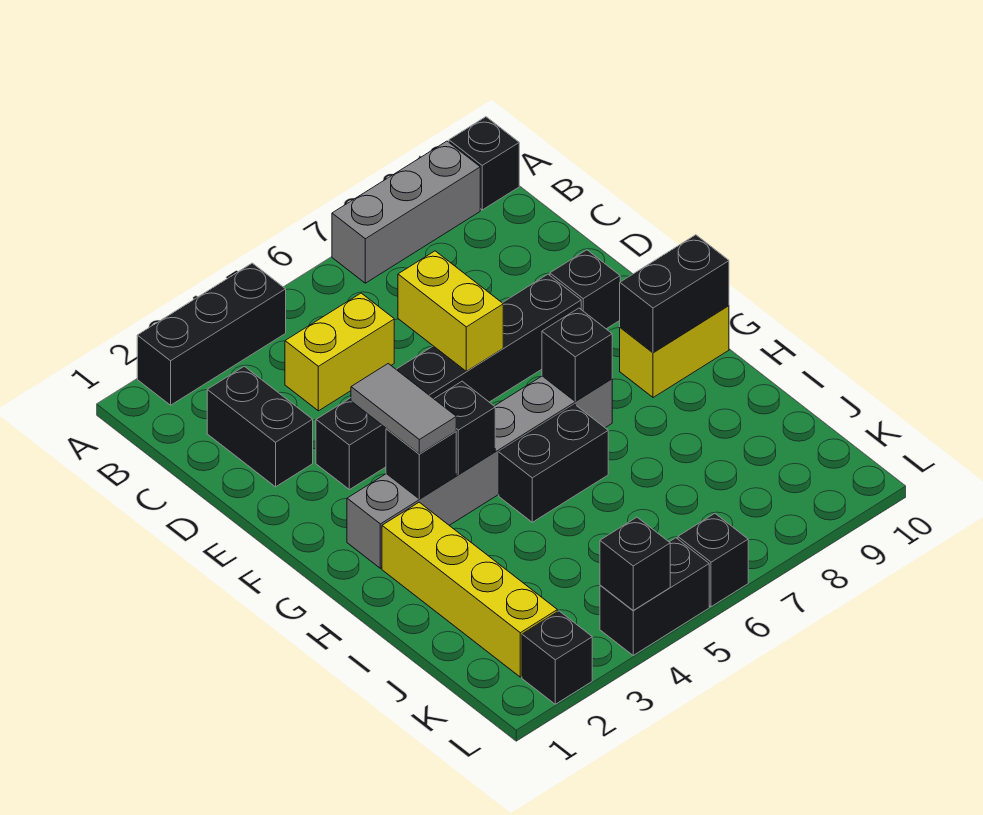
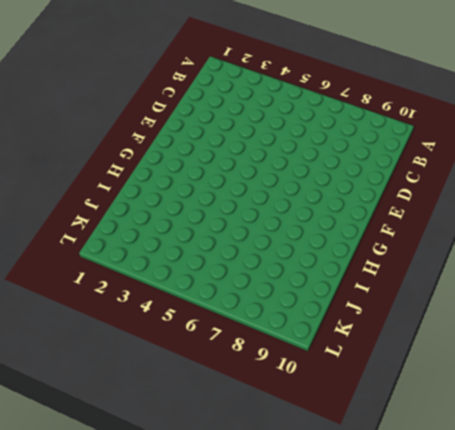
none -> black 1x3 brick [137,263,286,405]
none -> grey 1x3 brick [332,141,480,283]
none -> black 1x1 brick [449,117,519,210]

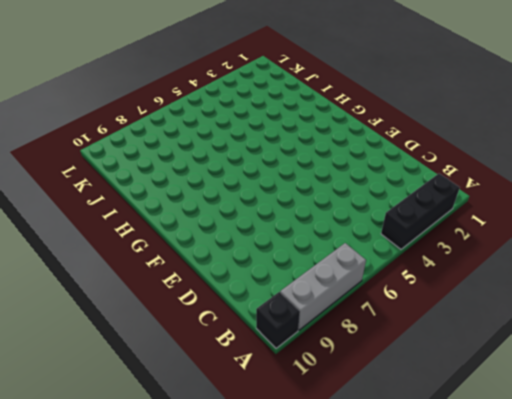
none -> black 1x2 brick [207,366,313,487]
none -> yellow 1x2 brick [285,293,394,411]
none -> black 1x6 brick [316,274,581,490]

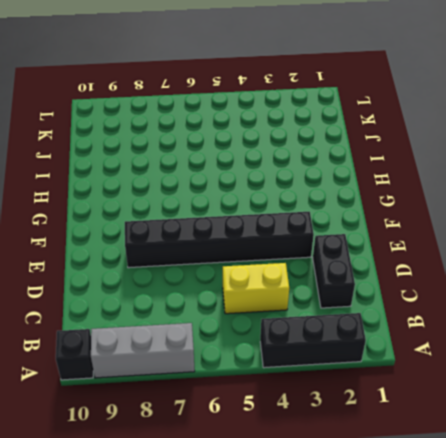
none -> black 1x1 brick [550,250,620,329]
none -> grey 1x6 brick [347,376,612,568]
none -> yellow 1x2 brick [620,306,729,397]

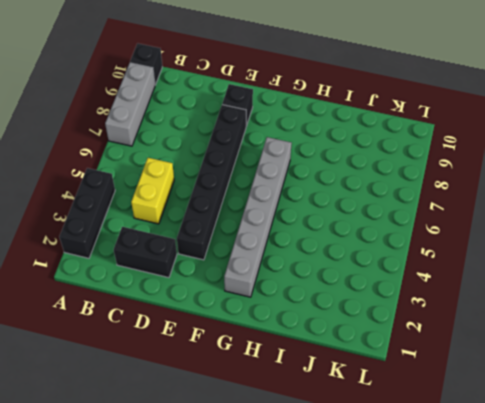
none -> yellow 1x2 brick [620,306,729,397]
none -> yellow 1x4 brick [382,502,557,677]
none -> black 1x2 brick [499,405,608,522]

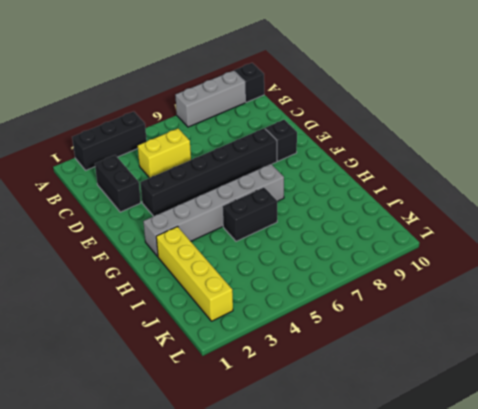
none -> yellow 1x2 brick [620,306,729,397]
none -> black 1x1 brick [522,611,592,704]
none -> black 1x2 brick [600,538,709,655]

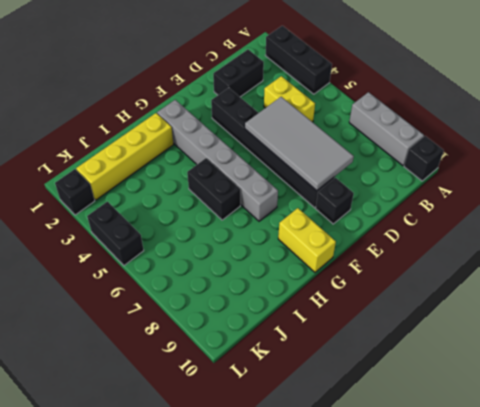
grey 2x4 tile [245,97,354,191] -> yellow 1x2 brick [398,251,503,371]
none -> black 1x1 brick [678,514,748,607]
none -> black 1x1 brick [386,429,456,499]
none -> black 1x1 brick [434,381,495,474]

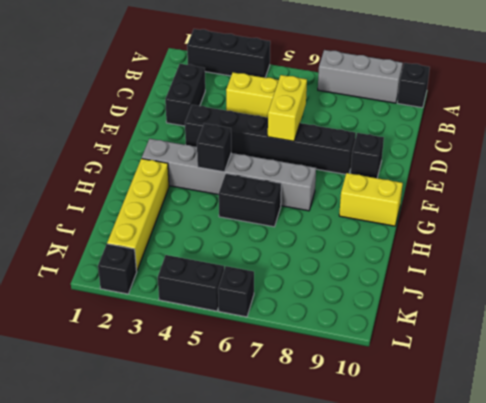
none -> black 1x1 brick [386,429,456,499]
none -> black 1x1 brick [542,308,612,401]
none -> black 1x2 brick [620,235,729,353]

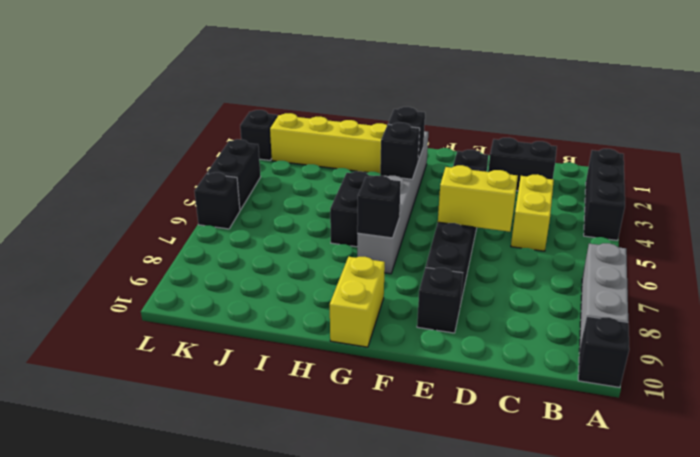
none -> black 1x2 brick [620,235,729,353]
none -> black 1x1 brick [600,517,670,611]
none -> grey 1x2 tile [351,364,456,454]

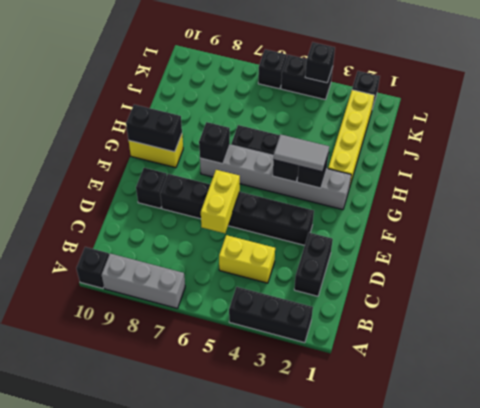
grey 1x2 tile [273,134,329,172] -> grey 1x2 tile turned to [351,364,456,454]

